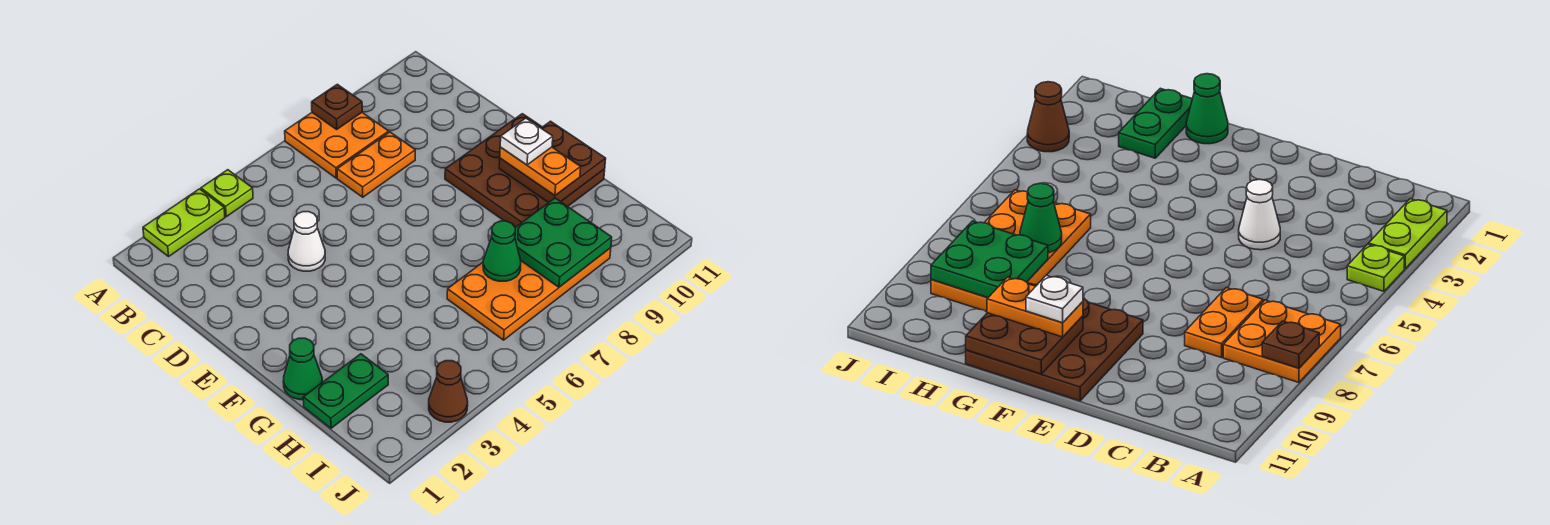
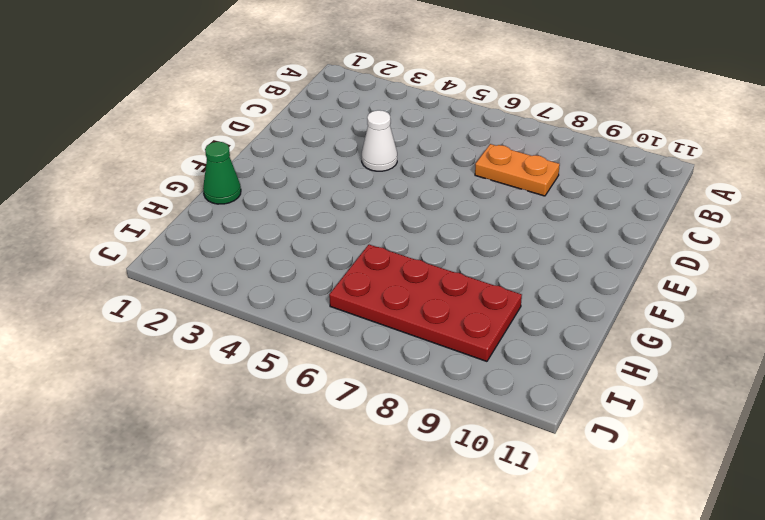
red 2x4 plate [329,245,522,361] -> orange 2x4 plate [447,248,611,340]
none -> lime 1x2 plate [143,189,225,256]
none -> lime 1x1 plate [201,170,253,217]
none -> orange 2x2 plate [285,113,389,178]

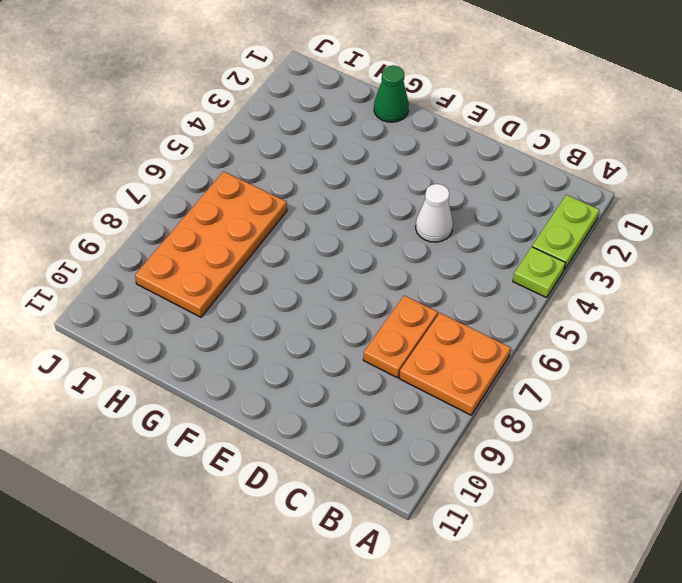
none -> brown 3x3 plate [445,114,605,227]
none -> green 1x2 plate [303,354,388,428]
none -> brown 1x1 cone [429,361,468,422]

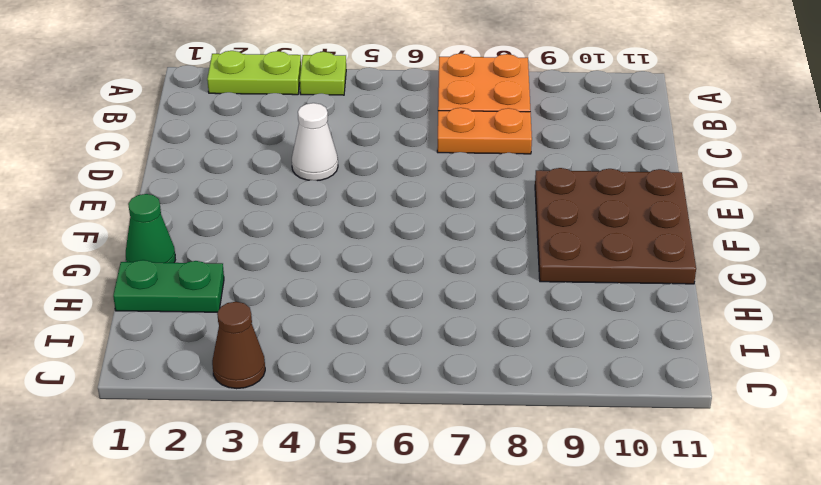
none -> orange 2x4 plate [447,248,611,340]
none -> brown 1x1 plate [312,84,362,129]
none -> brown 2x2 plate [499,121,606,203]

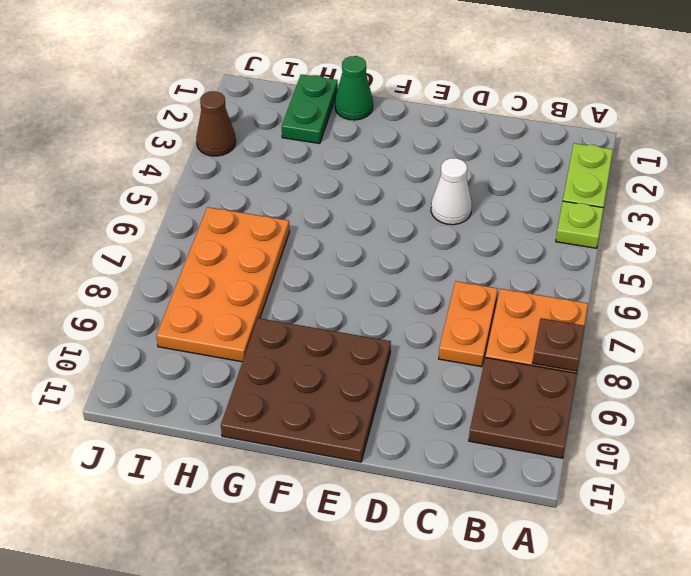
brown 2x2 plate [469,358,577,458] -> brown 2x2 plate moved to [499,121,606,203]
none -> green 1x1 cone [483,221,521,281]
none -> green 2x2 plate [515,198,612,287]
none -> orange 1x2 plate [500,147,581,195]

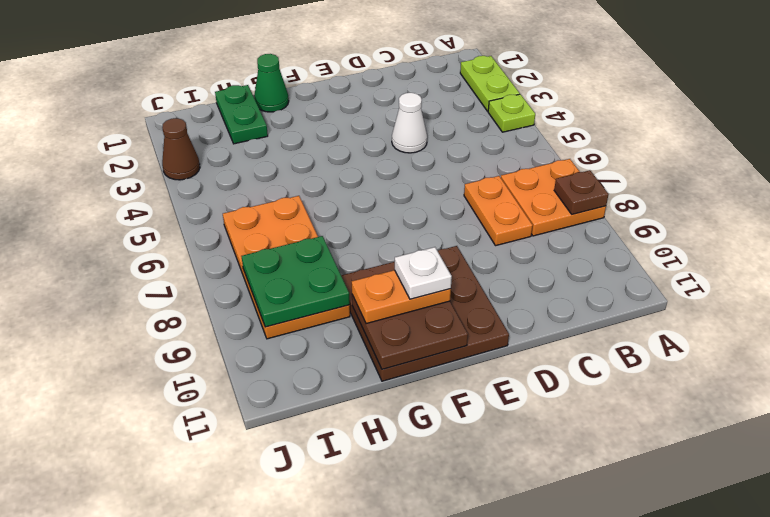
none -> green 1x1 cone [483,221,521,281]

